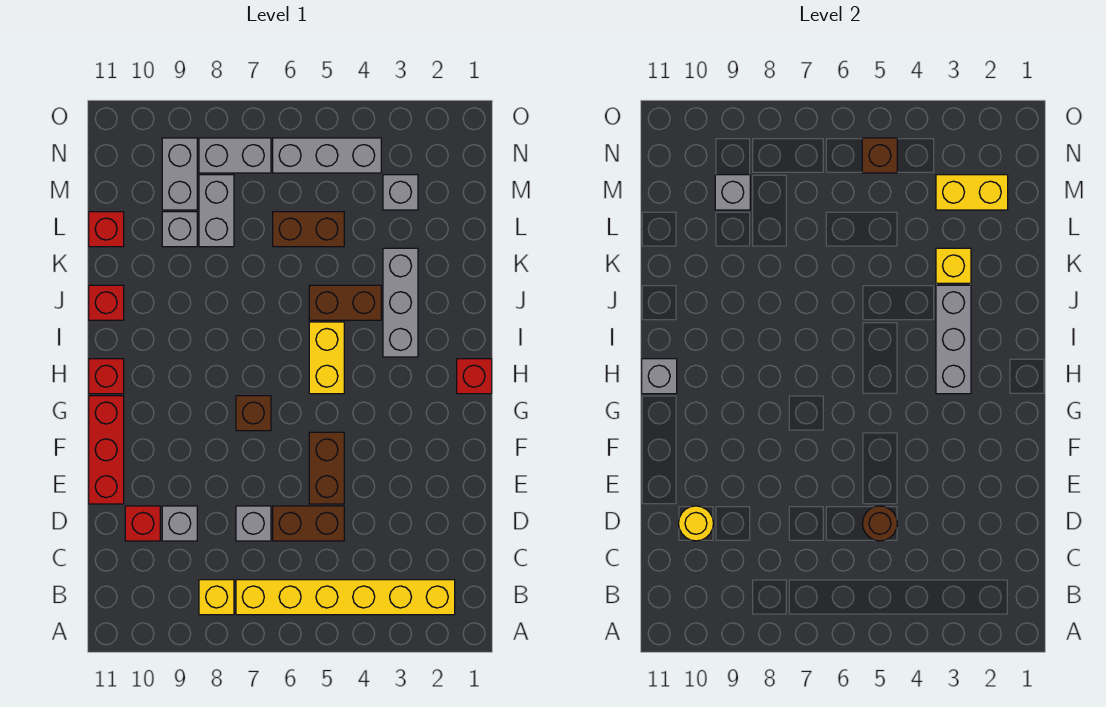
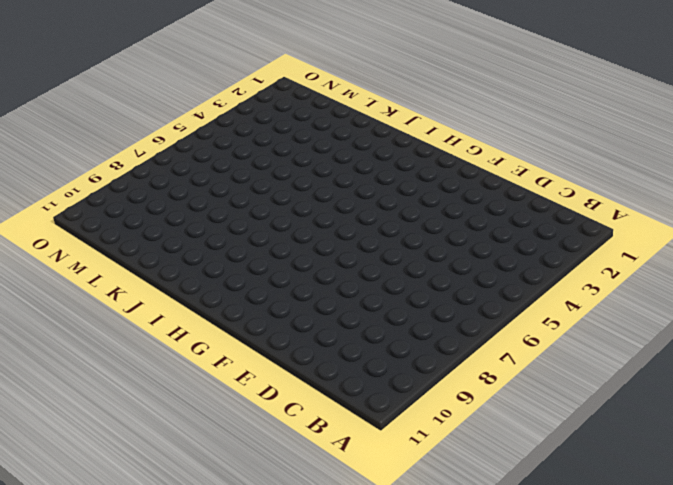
none -> yellow 1x6 brick [236,580,455,615]
none -> yellow 1x1 brick [199,580,234,615]
none -> brown 1x2 brick [273,506,344,541]
none -> grey 1x1 brick [236,506,271,541]

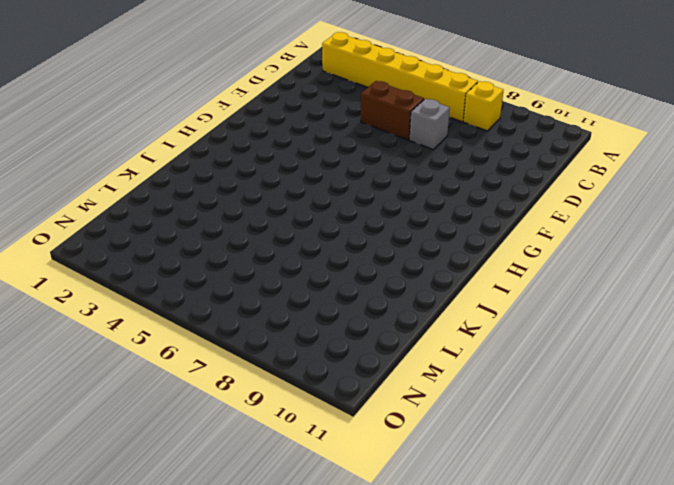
none -> grey 1x1 brick [162,506,197,541]
none -> red 1x1 brick [125,506,160,541]
none -> brown 1x2 brick [309,432,344,504]
none -> red 1x3 brick [89,396,124,504]

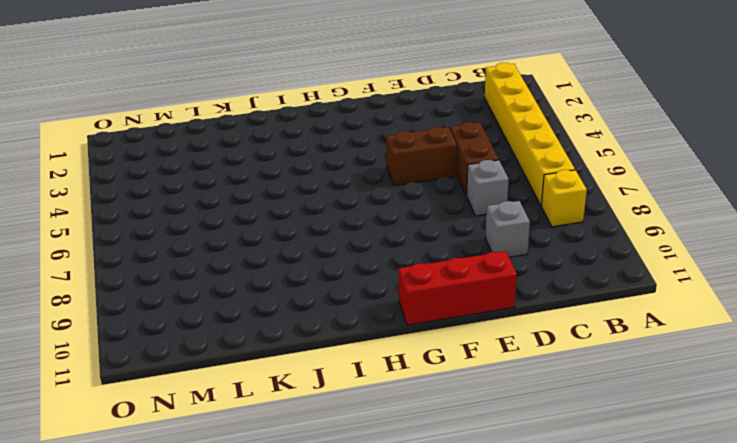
none -> red 1x1 brick [125,506,160,541]
none -> brown 1x1 brick [236,396,271,431]
none -> red 1x1 brick [457,359,492,394]
none -> yellow 1x2 brick [309,322,344,394]

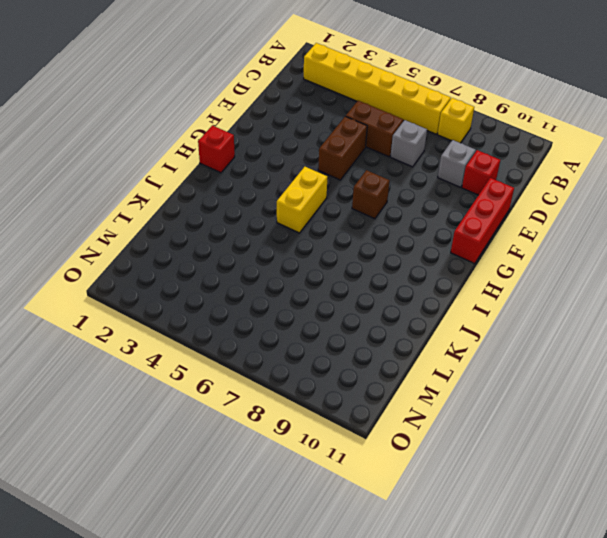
none -> red 1x1 brick [89,359,124,394]
none -> grey 1x3 brick [383,248,418,357]
none -> brown 1x2 brick [309,285,381,320]
none -> red 1x1 brick [89,285,124,320]

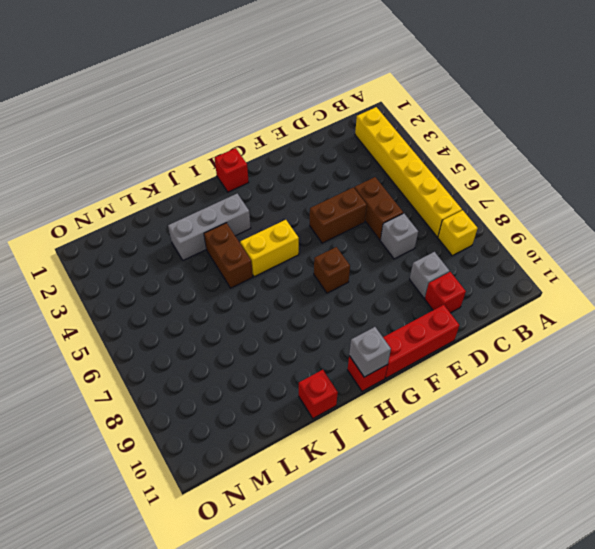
none -> brown 1x2 brick [273,212,344,247]
none -> grey 1x2 brick [199,175,234,247]
none -> grey 1x1 brick [162,212,197,247]
none -> red 1x1 brick [89,212,124,247]

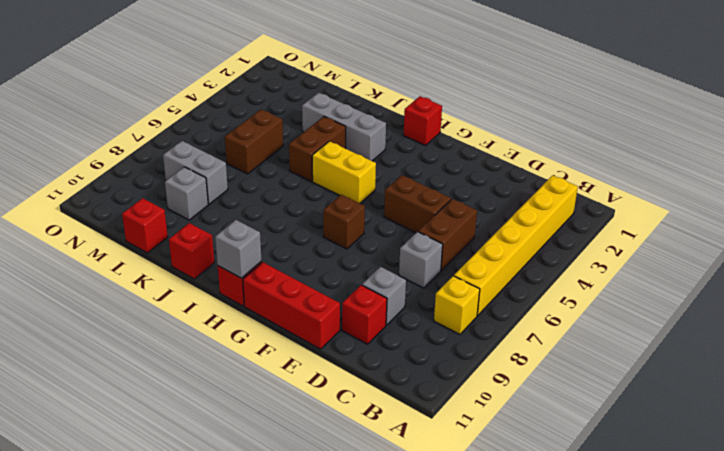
none -> grey 1x1 brick [383,175,418,210]
none -> grey 1x2 brick [162,138,197,210]
none -> grey 1x3 brick [273,138,381,173]
none -> grey 1x2 brick [199,138,271,173]

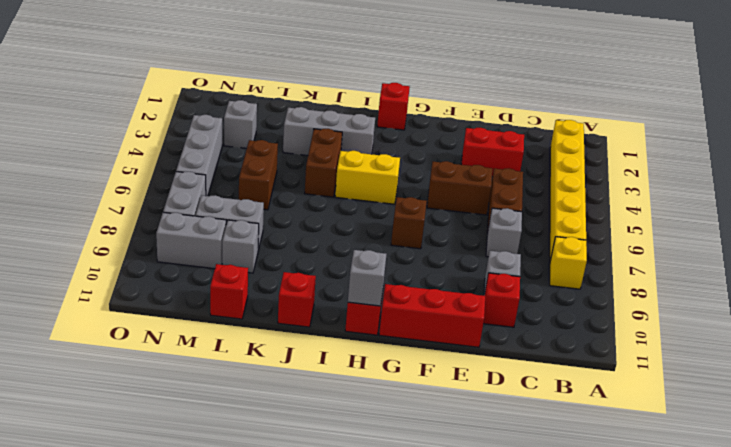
red 1x2 brick [461,128,524,177] -> none
none -> brown 1x1 round brick [862,506,897,541]
none -> yellow 1x1 round brick [679,506,713,541]
none -> grey 1x3 brick [936,285,971,394]
none -> yellow 1x1 brick [936,248,971,283]

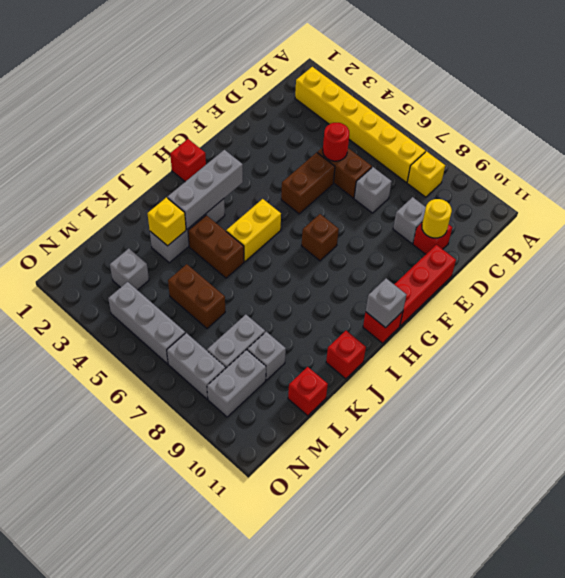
red 1x1 round brick [323,123,349,161] -> brown 1x1 round brick [862,506,897,541]
none -> yellow 1x2 brick [936,175,1008,210]
none -> grey 1x1 brick [715,175,750,210]
none -> brown 1x1 brick [862,138,897,173]

